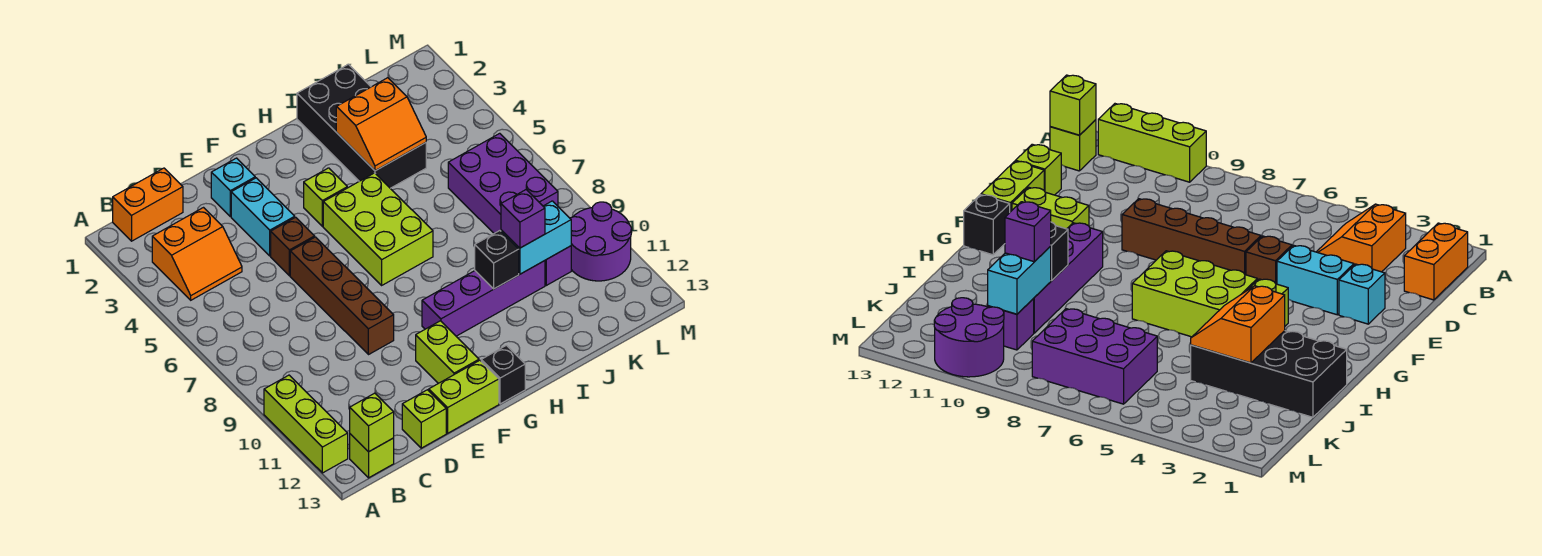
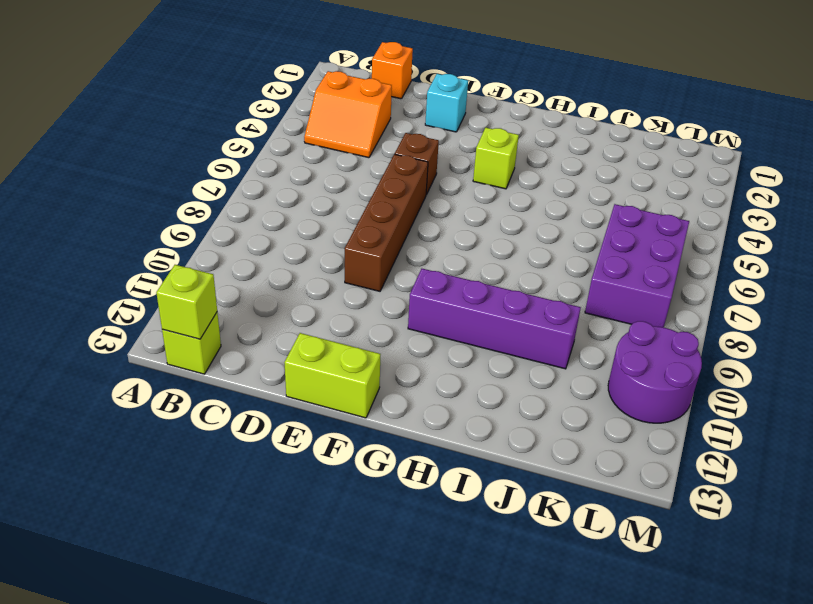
orange 1x1 brick [372,42,413,99] -> orange 1x2 brick [113,168,183,241]
none -> lime 1x3 brick [264,375,348,473]
none -> lime 1x1 brick [402,390,446,448]
none -> cyan 1x2 brick [231,178,295,256]

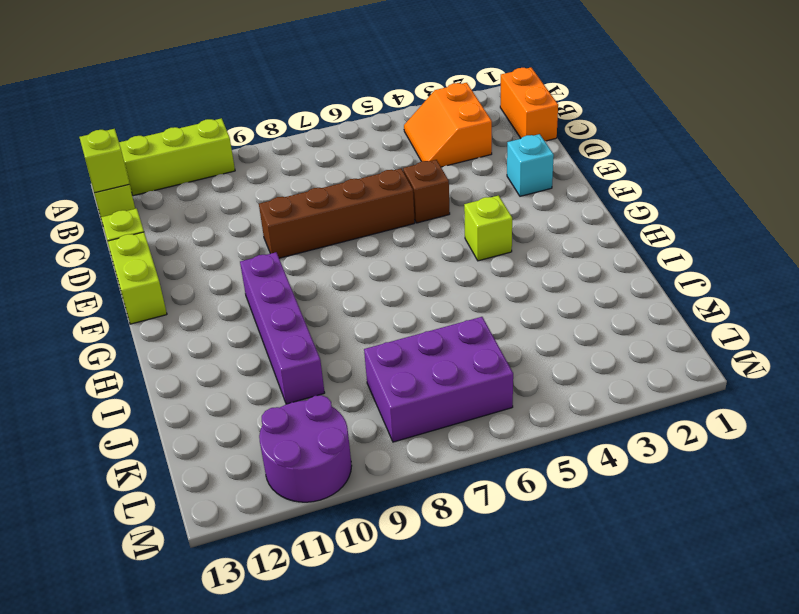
none -> cyan 1x2 brick [231,178,295,256]
none -> lime 1x2 brick [416,321,479,383]
none -> lime 2x3 brick [323,173,433,285]

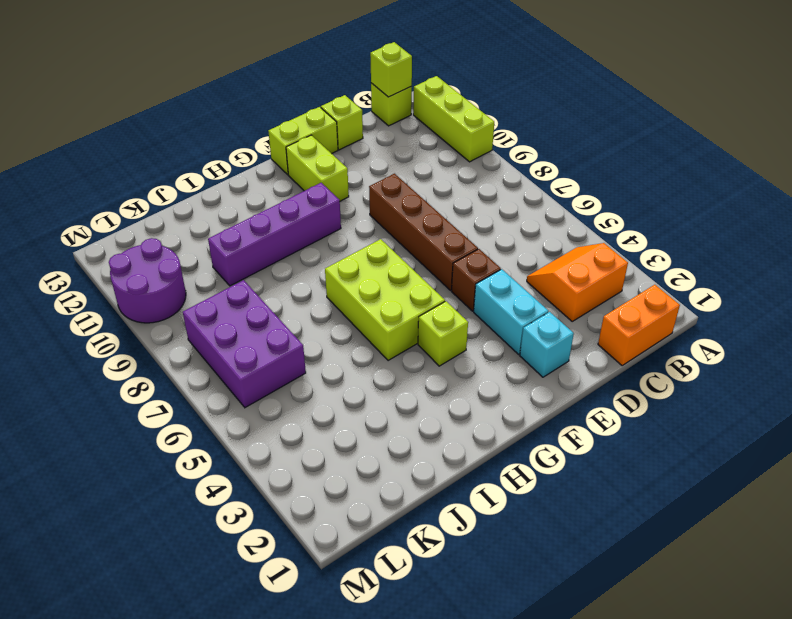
none -> black 1x1 brick [481,345,525,404]
none -> black 2x4 brick [297,64,426,188]
none -> purple 1x1 brick [545,246,571,285]

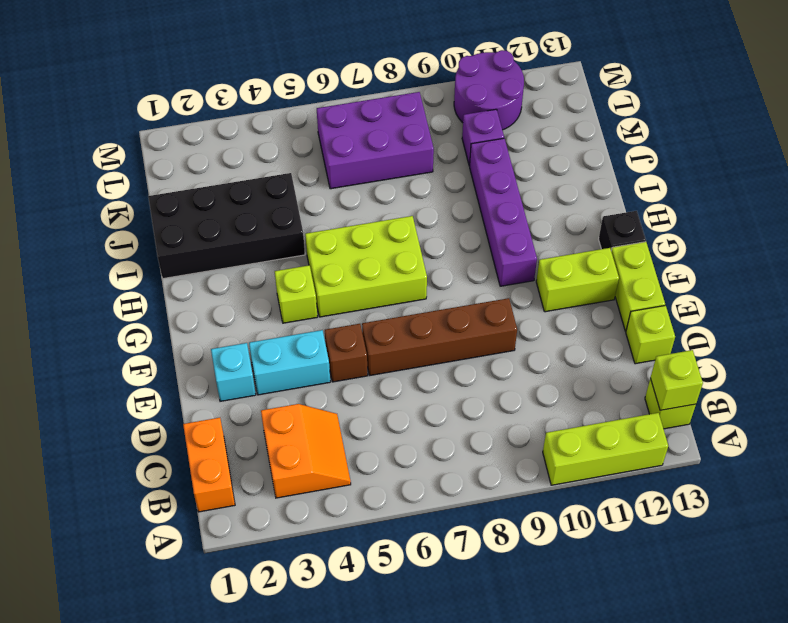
none -> orange 2x2 slope [336,78,426,171]
none -> black 1x1 brick [475,231,519,289]
none -> cyan 1x2 brick [501,201,571,274]

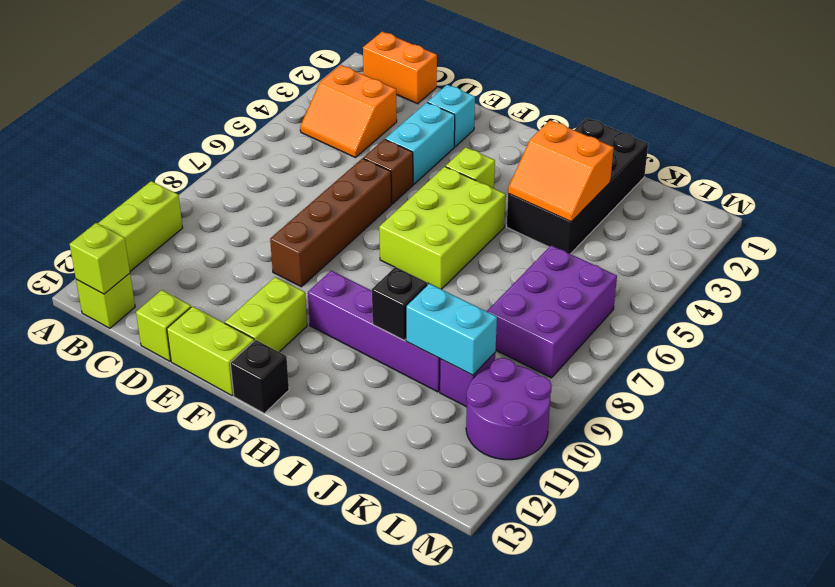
none -> purple 1x1 brick [501,190,545,248]

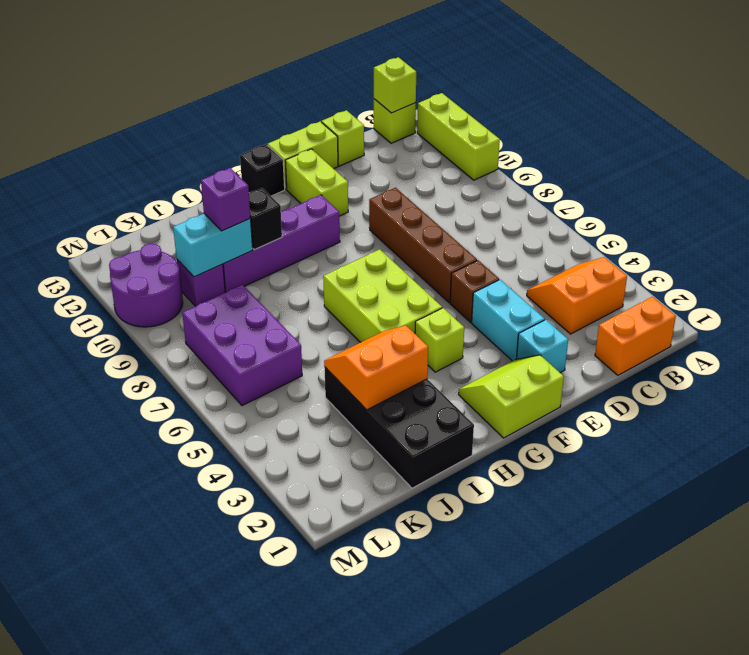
lime 2x2 slope [459,355,564,438] -> none

